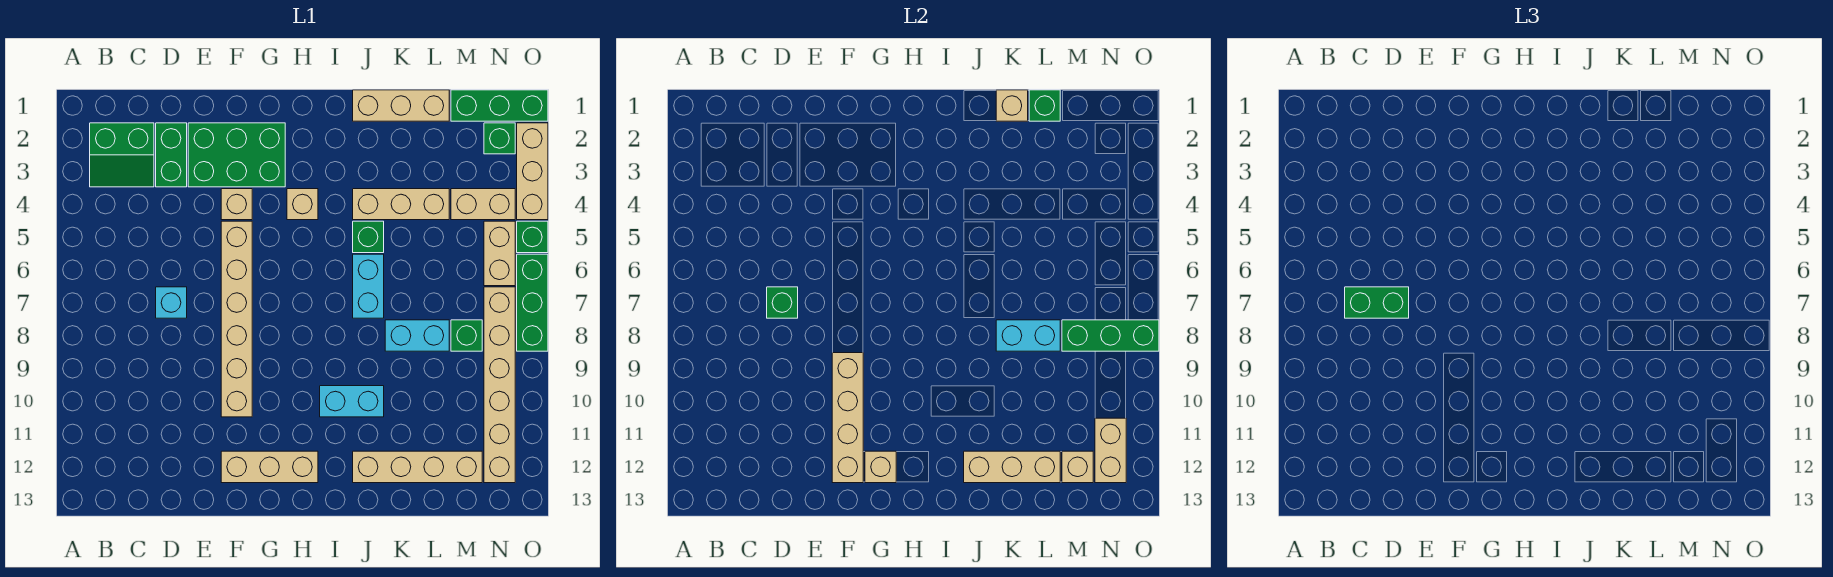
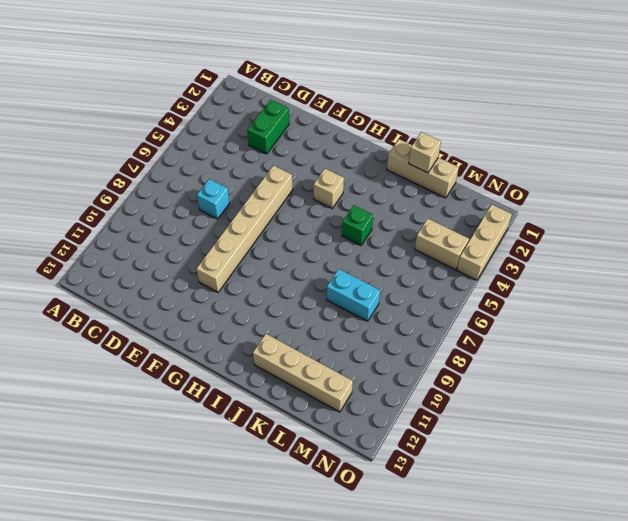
none -> green 2x2 slope [90,123,154,187]
none -> green 2x3 brick [188,123,285,187]
none -> tan 1x1 brick [221,189,252,220]
none -> tan 1x3 brick [221,451,318,483]

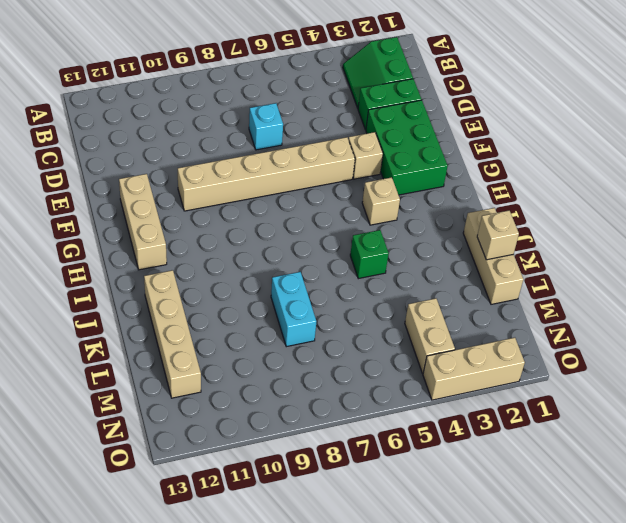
none -> cyan 1x2 brick [320,386,384,417]
none -> tan 1x3 brick [353,189,449,220]
none -> cyan 1x2 brick [353,254,384,318]
none -> green 1x3 brick [451,90,548,121]

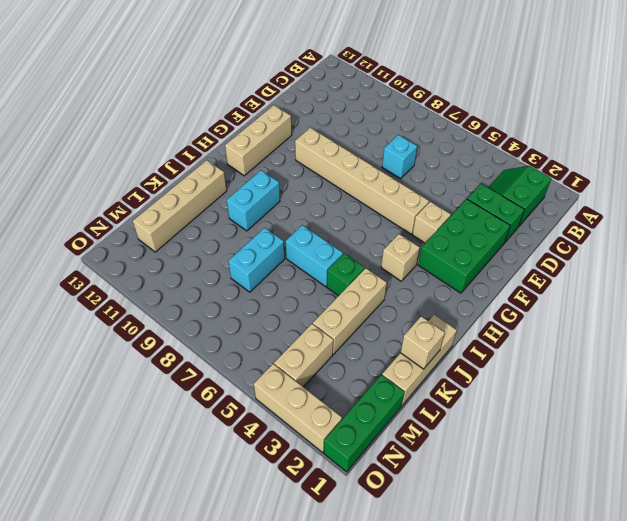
none -> green 1x1 brick [451,320,482,351]
none -> green 1x1 brick [484,123,515,154]
none -> tan 1x2 brick [484,221,515,286]
none -> tan 1x6 brick [484,287,515,483]

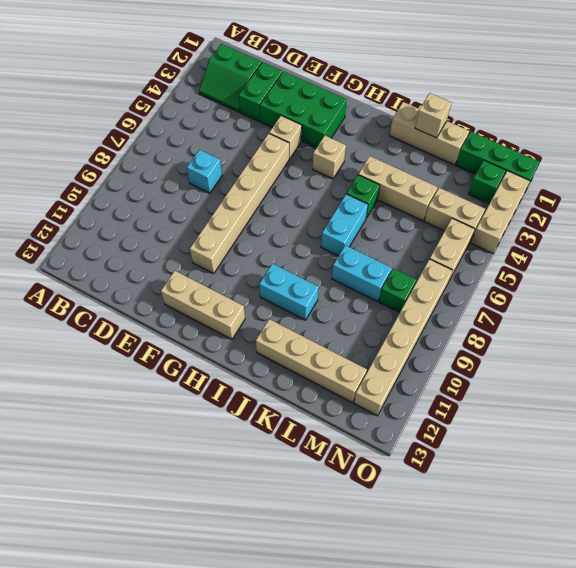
none -> green 1x1 brick [517,221,548,253]
none -> green 1x3 brick [517,254,548,351]
none -> green 1x1 brick [767,287,798,318]
none -> tan 1x4 brick [832,353,863,483]

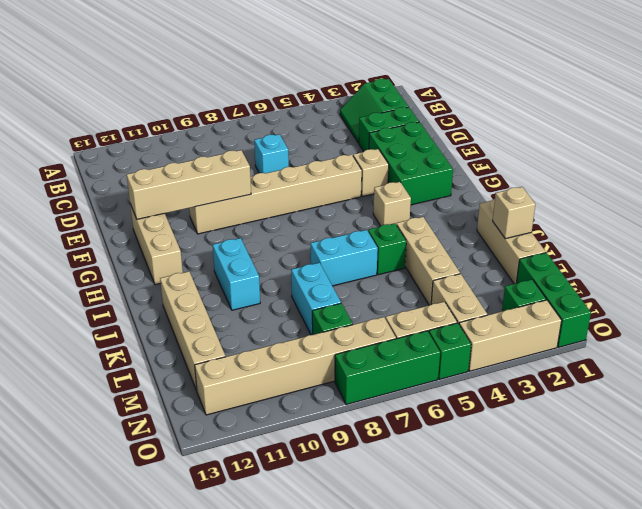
none -> green 1x1 brick [767,287,798,318]
none -> tan 1x1 brick [865,451,896,483]
none -> tan 1x3 brick [964,451,1060,483]
none -> cyan 1x2 brick [996,320,1060,351]

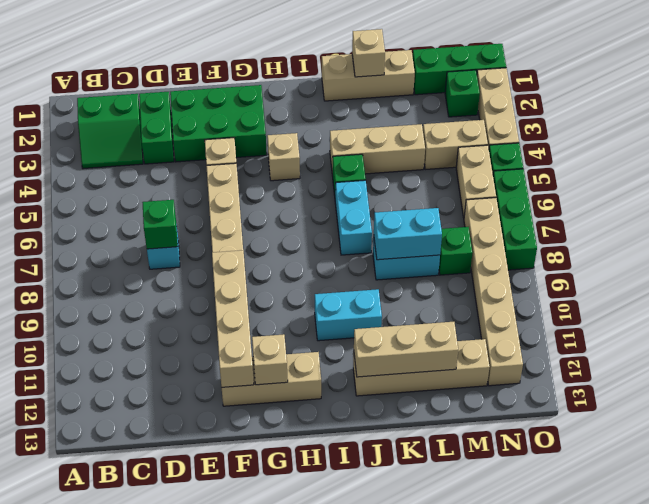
none -> green 1x1 brick [1029,90,1060,121]
none -> green 1x3 brick [1062,320,1159,351]
none -> tan 1x1 brick [1062,451,1093,483]
none -> tan 1x2 brick [1095,418,1126,483]

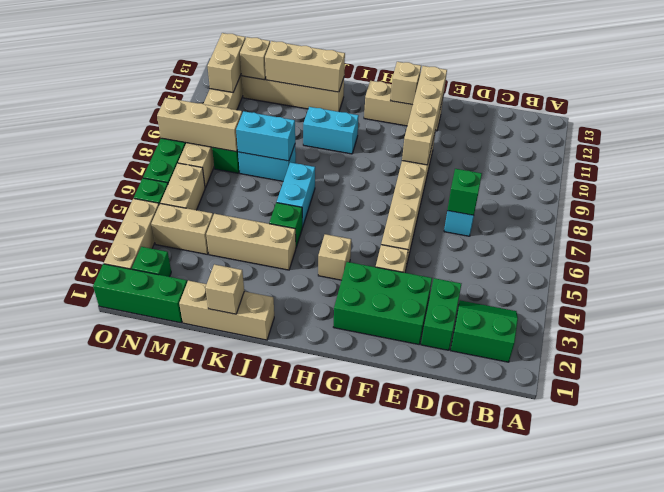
tan 1x3 brick [157,98,242,152] -> green 1x3 brick [1062,320,1159,351]
none -> green 1x1 brick [1029,90,1060,121]
none -> green 1x2 brick [1345,287,1409,318]

